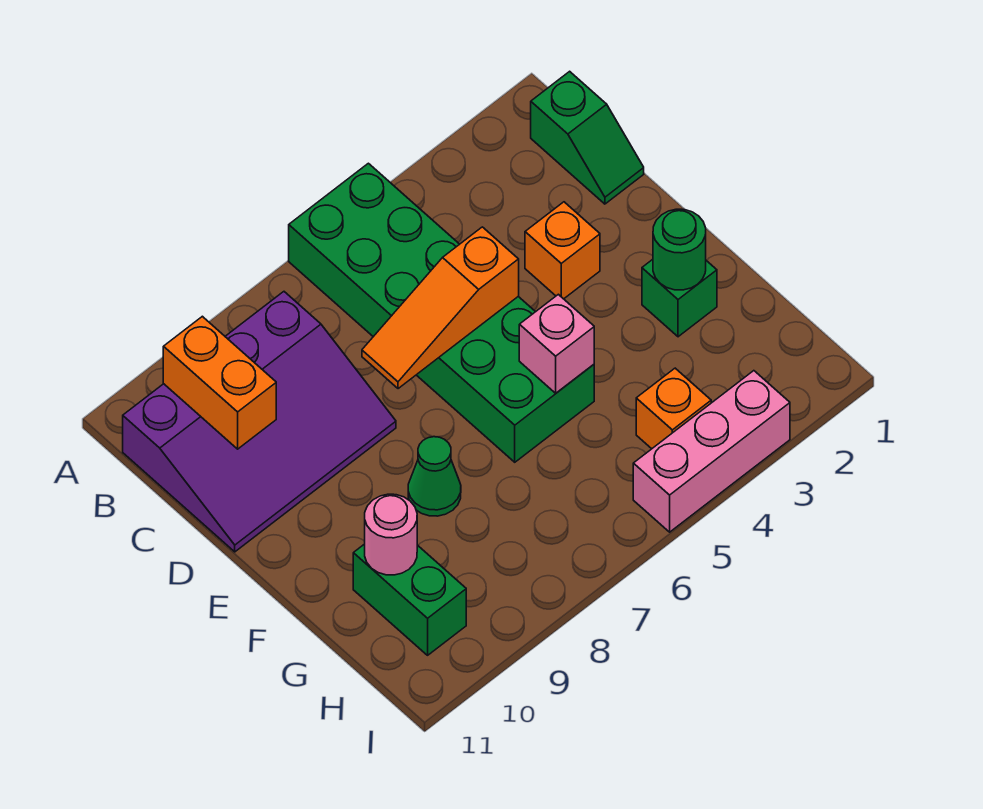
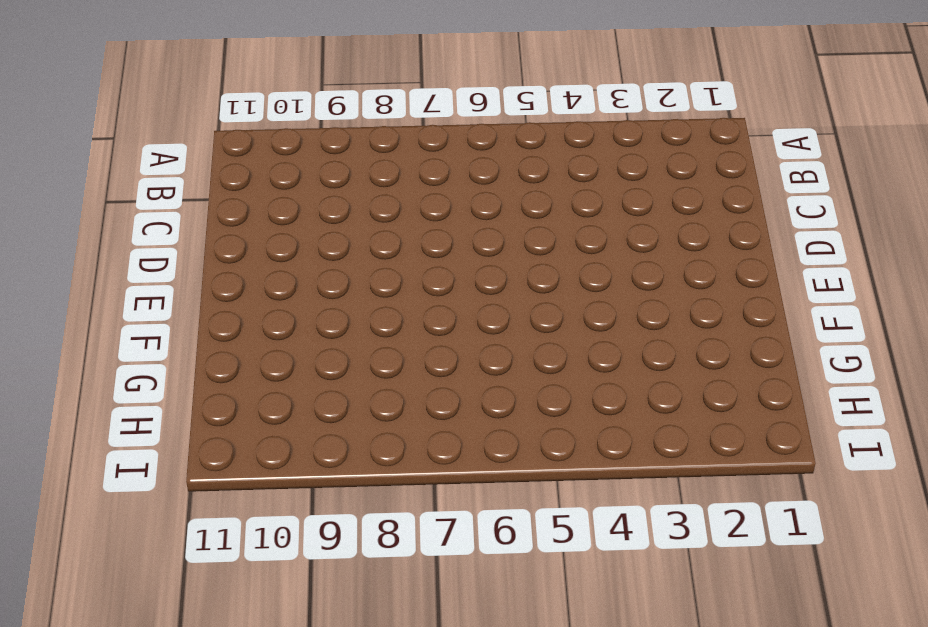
none -> green 2x6 brick [289,163,594,462]
none -> green 1x2 slope [531,71,644,204]
none -> purple 3x4 slope [123,292,396,552]

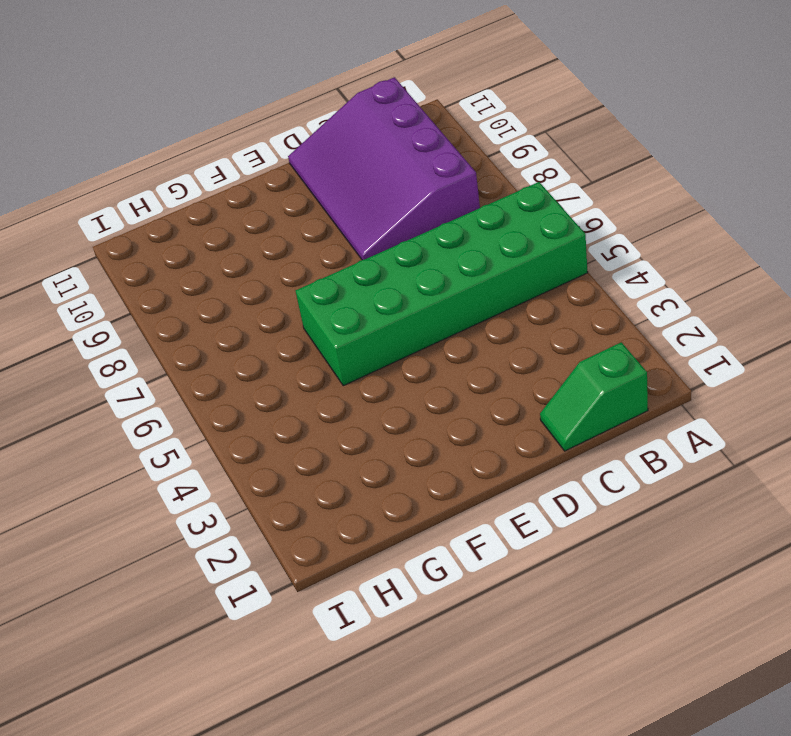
none -> orange 1x1 brick [525,202,600,299]
none -> green 1x1 brick [642,259,717,337]
none -> green 1x1 cone [408,437,461,516]

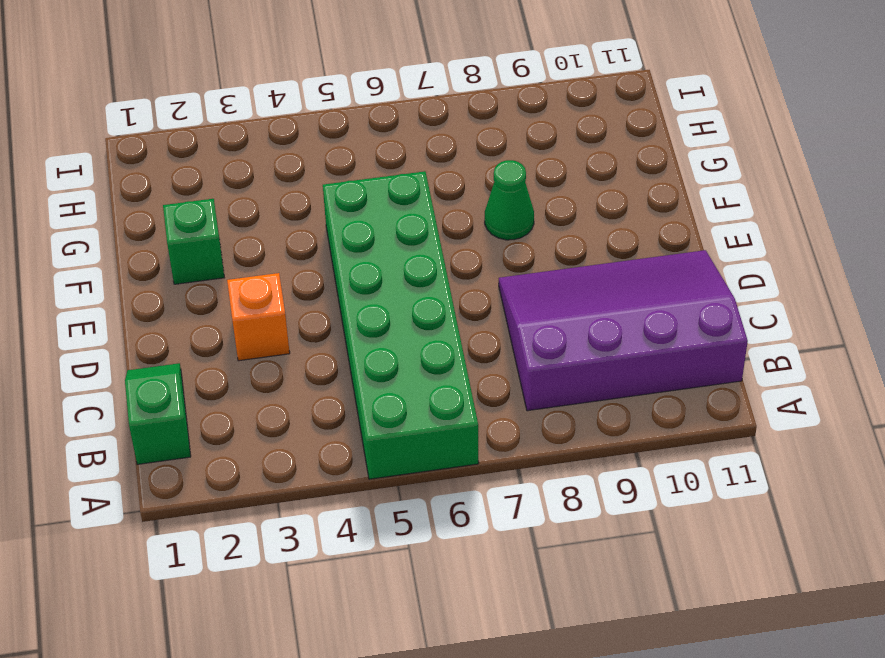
none -> green 1x2 brick [353,544,466,655]
none -> orange 1x1 brick [636,368,711,449]
none -> pink 1x3 brick [633,371,790,532]

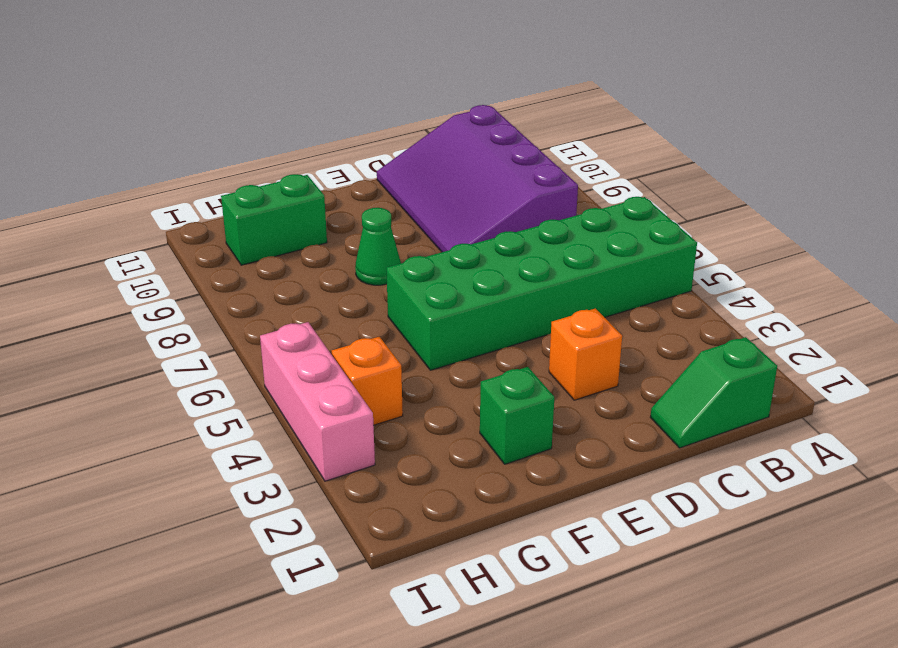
none -> orange 1x2 brick [163,316,276,449]
none -> orange 1x3 slope [362,227,519,389]
none -> green 1x1 round brick [653,209,706,290]

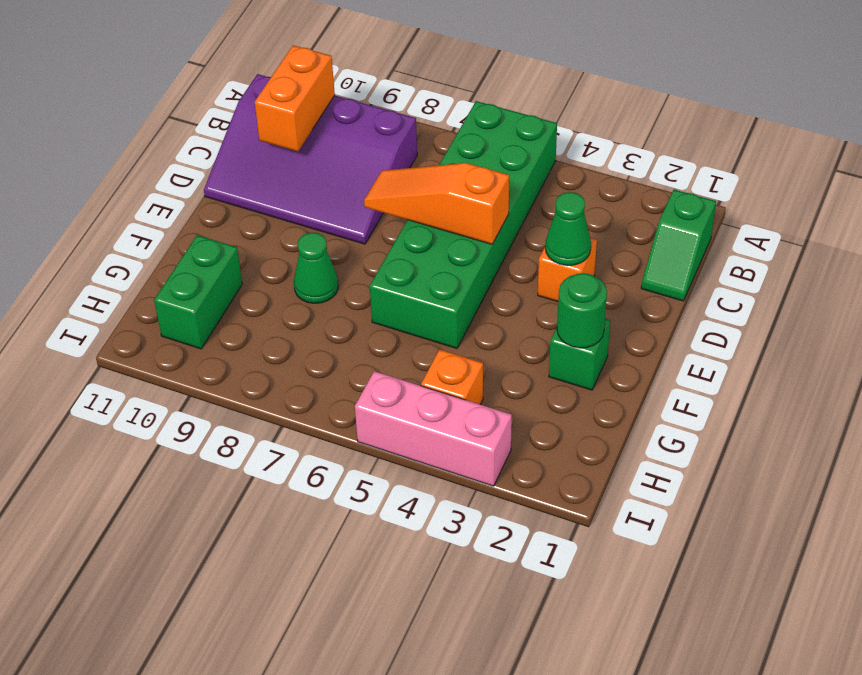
green 1x1 cone [545,192,591,266] -> none
none -> pink 1x1 brick [519,294,594,393]
none -> pink 1x1 round brick [365,494,417,575]

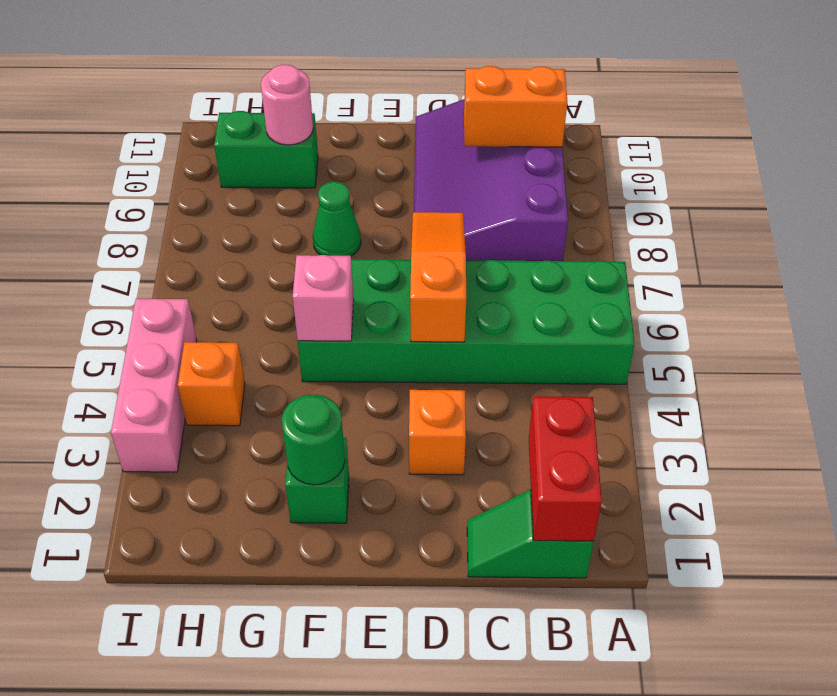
red 1x2 brick [529,396,602,541] -> none

